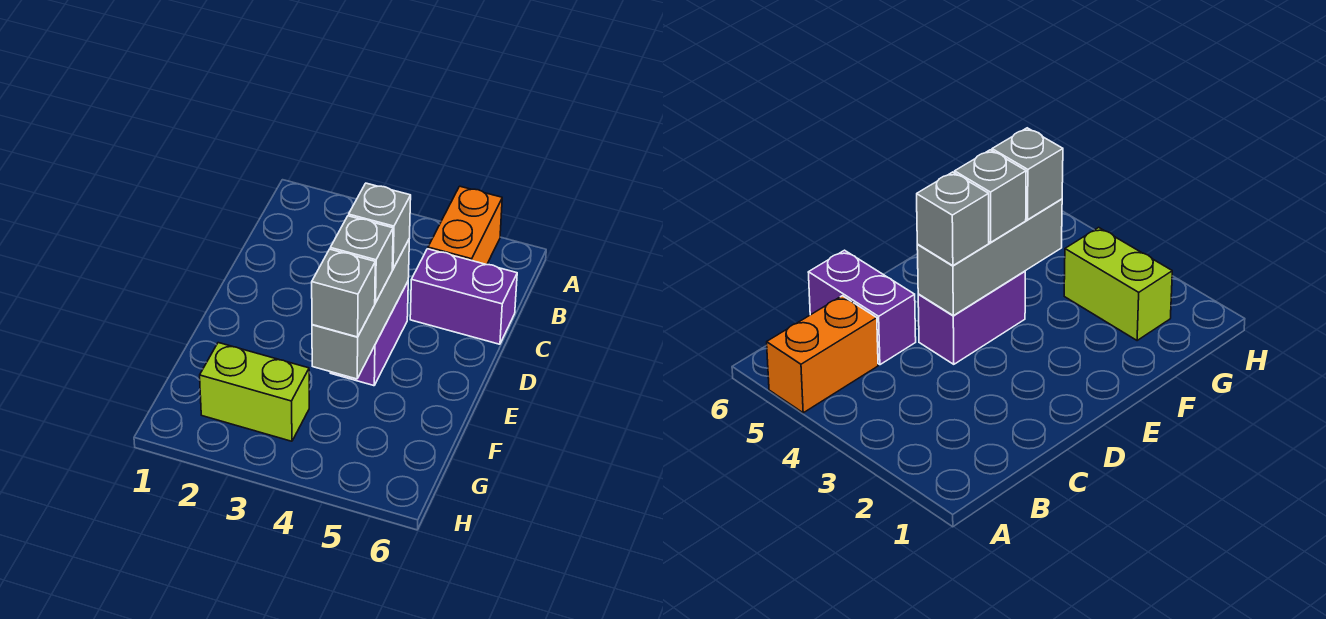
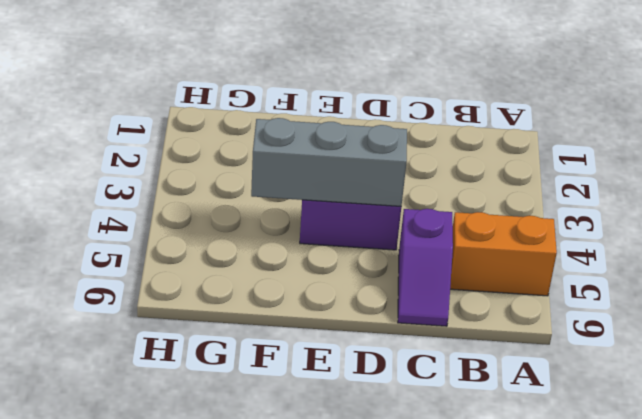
purple 1x2 slope [398,209,453,326] -> purple 1x2 brick [410,249,517,344]
none -> lime 1x2 brick [200,343,309,441]
none -> grey 1x1 brick [349,183,411,269]

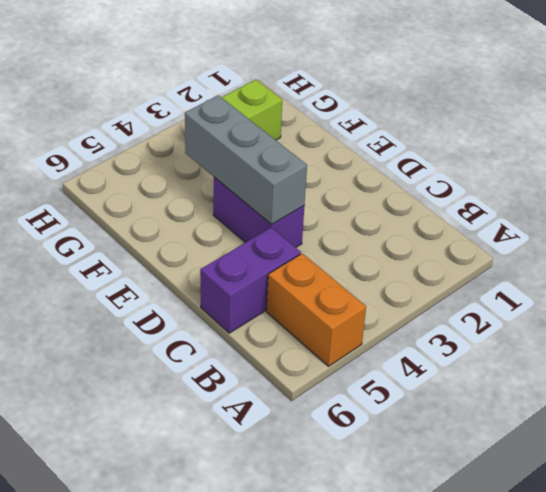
none -> grey 1x1 brick [349,183,411,269]
none -> grey 1x1 brick [330,216,393,303]

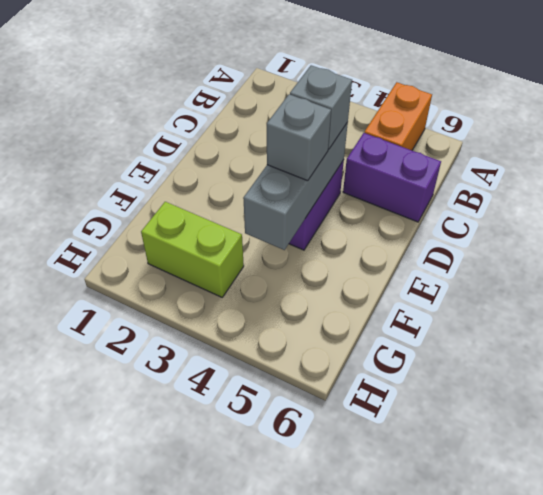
none -> grey 1x1 brick [312,249,375,337]

